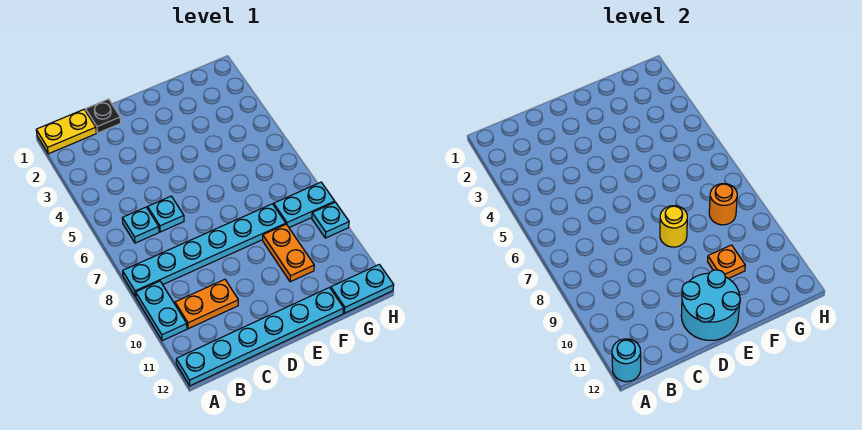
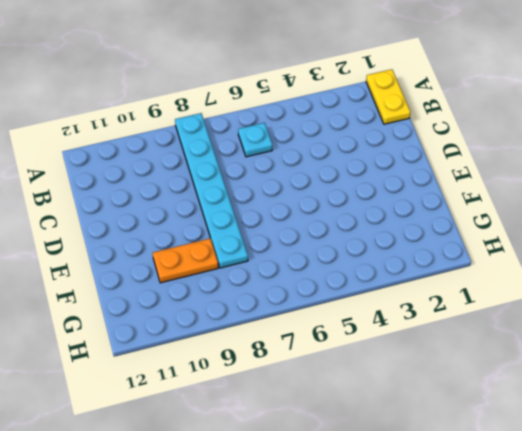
none -> cyan 1x2 plate [136,281,187,341]
none -> cyan 1x6 plate [176,288,344,386]
none -> orange 1x2 plate [175,279,238,329]

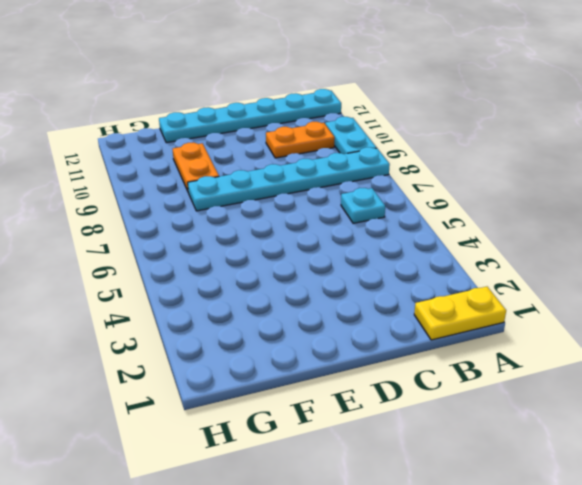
none -> black 1x1 plate [86,99,121,133]
none -> cyan 1x1 plate [148,196,184,232]
none -> cyan 1x2 plate [274,182,335,228]

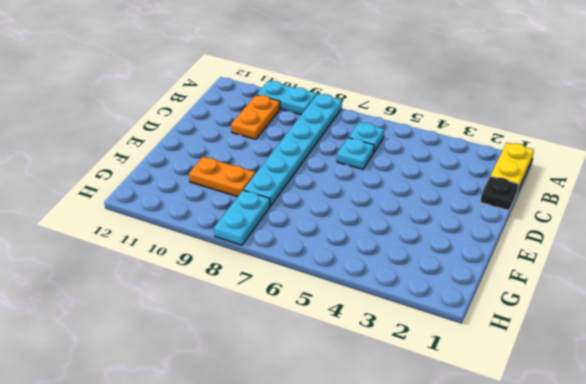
none -> cyan 1x6 plate [176,288,344,386]
none -> cyan 1x2 plate [331,264,394,313]
none -> cyan 1x1 plate [312,202,349,238]

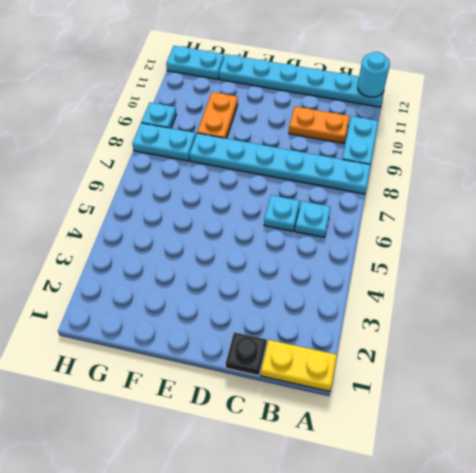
none -> cyan 2x2 round brick [681,270,740,340]
none -> yellow 1x1 round brick [660,206,687,247]
none -> orange 1x1 plate [708,245,745,279]

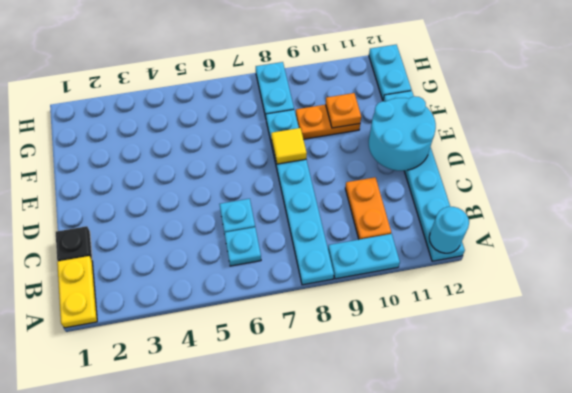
yellow 1x1 tile [271,128,307,164] -> yellow 1x1 round brick [660,206,687,247]
none -> cyan 1x1 plate [312,202,349,238]
none -> orange 1x1 round brick [709,184,737,225]

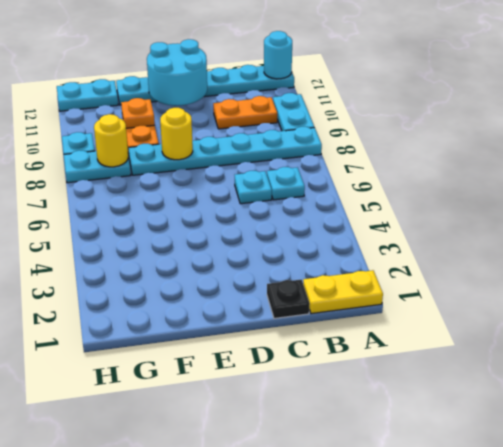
yellow 1x1 round brick [94,114,128,167] -> orange 1x1 round brick [709,184,737,225]

